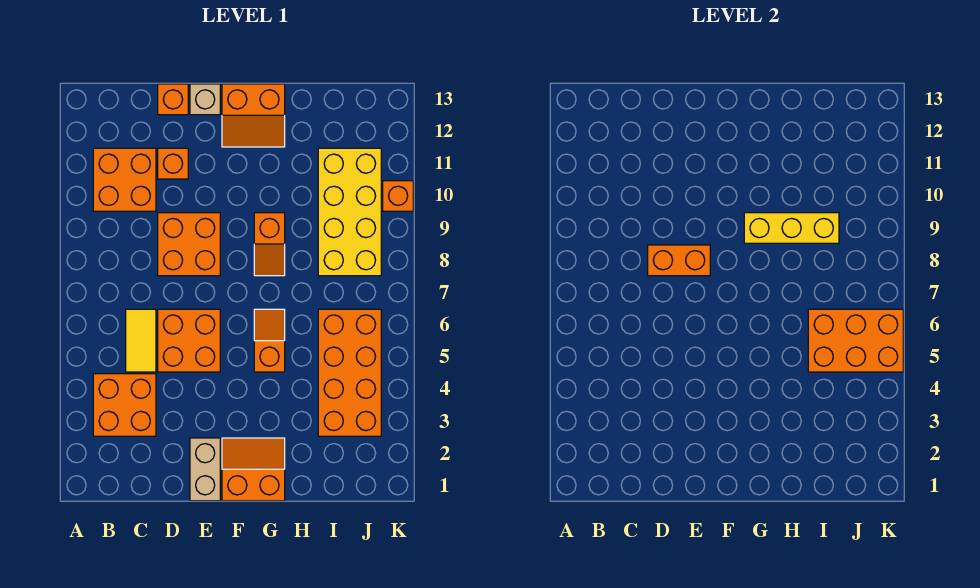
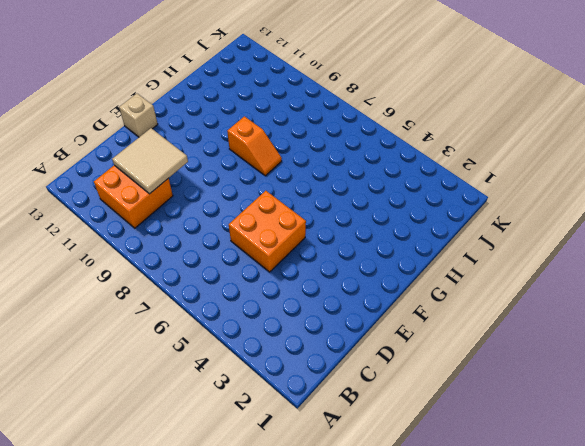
tan 2x2 tile [112,128,188,194] -> none
none -> orange 2x2 brick [93,374,156,436]
none -> yellow 1x2 tile [126,309,156,372]
none -> orange 2x2 brick [158,213,220,276]

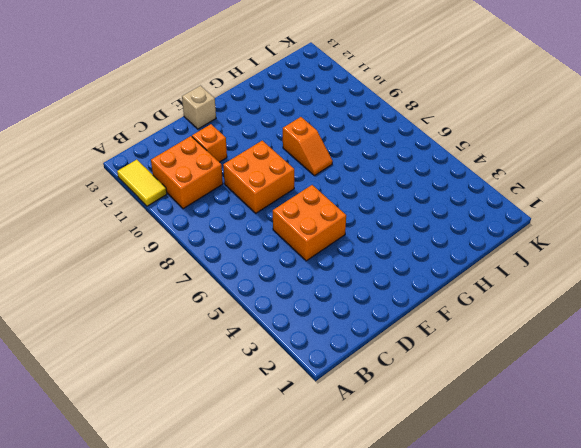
yellow 1x2 tile [117,160,167,206] -> yellow 1x2 tile moved to [126,309,156,372]
none -> orange 2x2 brick [93,374,156,436]
none -> orange 1x1 brick [158,84,188,115]
none -> tan 1x2 brick [190,438,220,501]

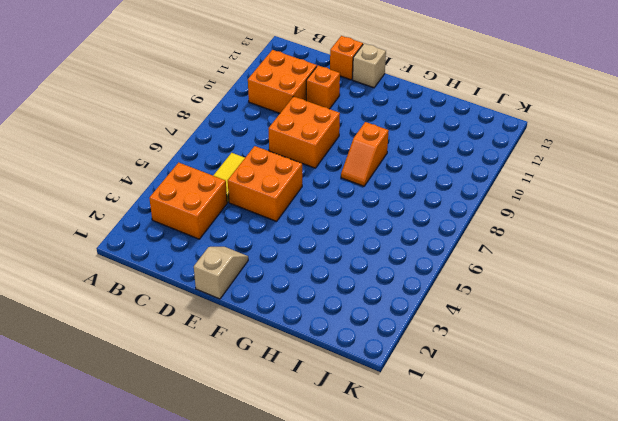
tan 1x2 slope [194,247,248,299] -> tan 1x2 brick [190,438,220,501]
none -> orange 2x2 slope [222,438,285,501]
none -> orange 2x2 slope [222,84,285,147]
none -> orange 1x2 slope [254,309,285,372]

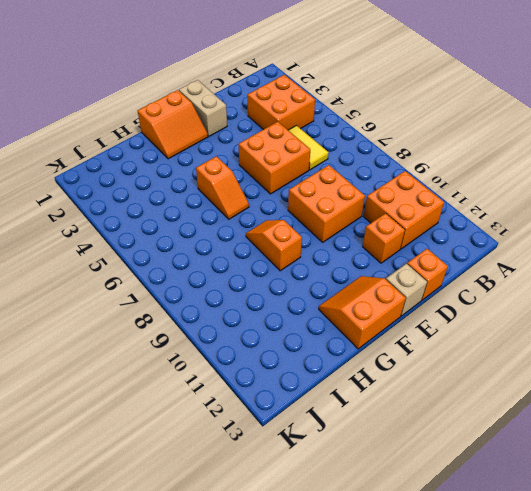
none -> orange 2x4 brick [318,309,381,436]
none -> yellow 2x4 brick [318,148,381,276]
none -> orange 1x1 brick [383,181,413,211]

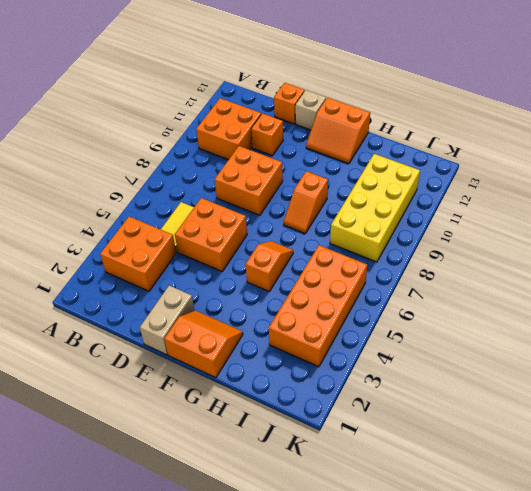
none -> orange 1x1 brick [383,181,413,211]
none -> orange 1x2 brick [648,245,710,276]
none -> yellow 1x3 brick [744,213,839,243]

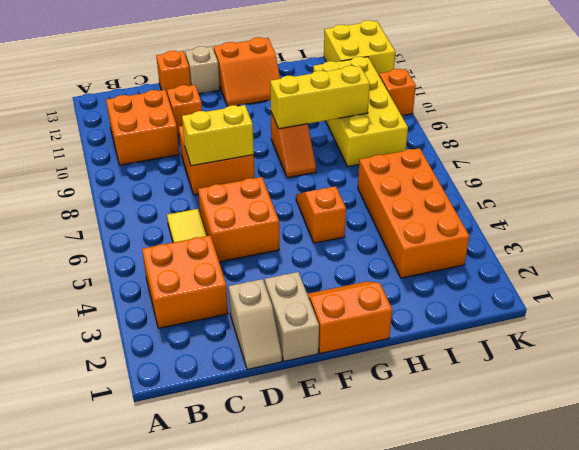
tan 1x2 slope [229,279,282,369] -> none
yellow 1x2 brick [182,105,254,166] -> orange 1x2 brick [648,245,710,276]
yellow 2x2 brick [324,20,395,75] -> none
none -> orange 2x3 brick [808,309,903,372]

